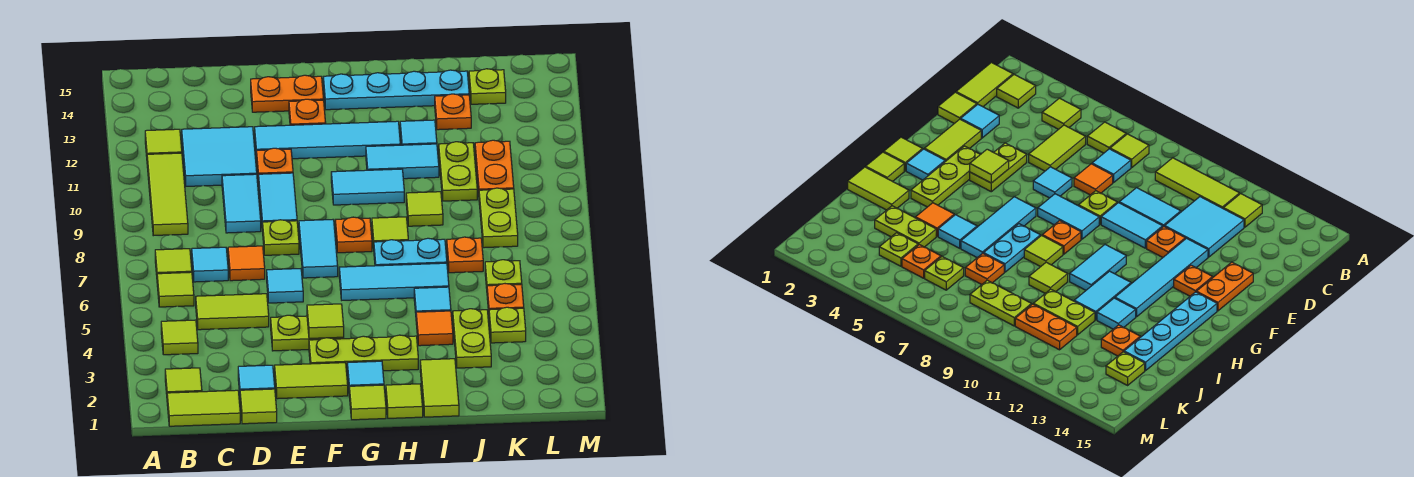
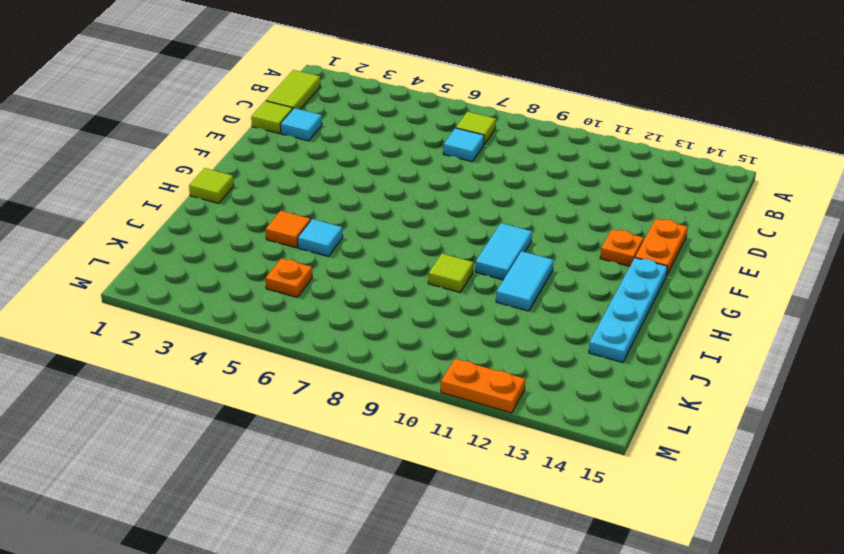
orange 1x2 plate [441,359,525,413] -> orange 1x2 plate moved to [475,140,514,193]
none -> lime 1x1 tile [165,368,202,394]
none -> lime 1x1 tile [161,320,198,355]
none -> lime 1x1 tile [157,272,194,307]
none -> lime 1x3 tile [147,153,188,236]

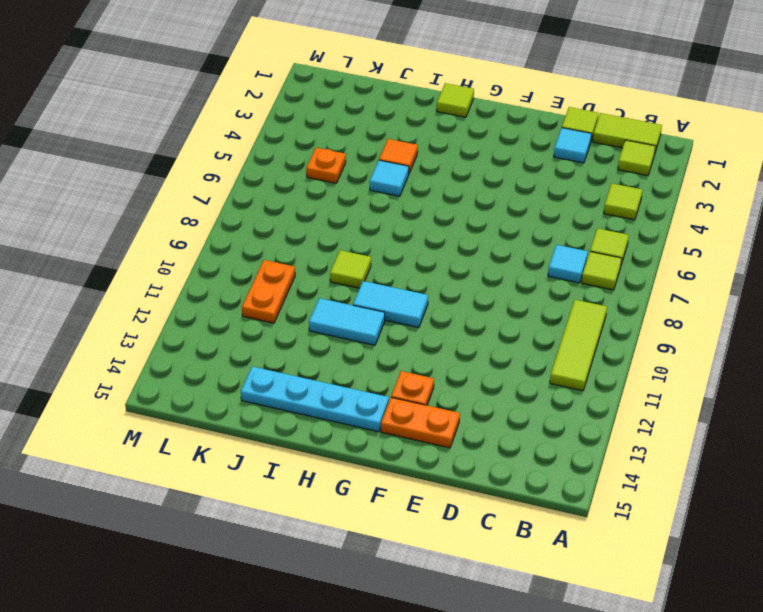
none -> lime 1x1 tile [145,129,182,156]
none -> lime 1x2 tile [196,294,269,330]
none -> cyan 2x2 tile [182,127,257,186]
none -> orange 1x1 tile [228,246,265,281]

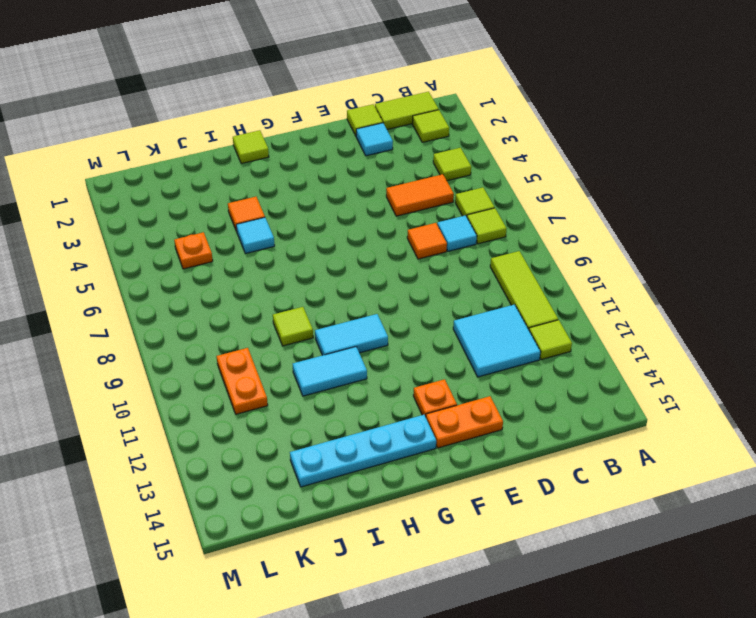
orange 1x2 tile [386,174,454,216] -> lime 1x2 tile [196,294,269,330]
none -> cyan 1x2 tile [222,174,261,233]
none -> lime 1x2 tile [275,363,348,399]
none -> lime 1x2 plate [271,315,344,351]
none -> cyan 1x1 tile [267,269,303,303]

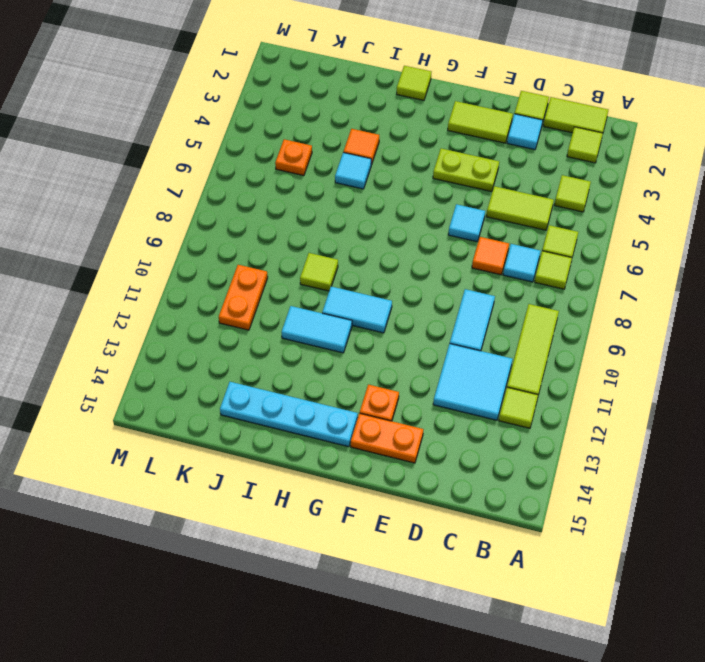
none -> lime 1x1 plate [263,220,299,255]
none -> cyan 1x2 tile [259,173,297,231]
none -> orange 1x1 plate [257,148,293,184]
none -> cyan 1x4 tile [255,121,400,160]

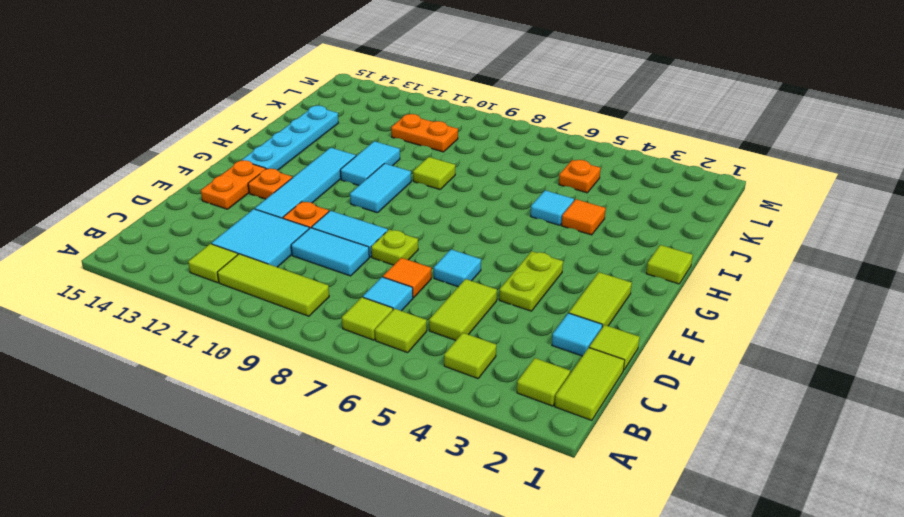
none -> lime 1x3 plate [309,335,418,372]
none -> cyan 1x2 tile [299,220,338,278]
none -> lime 1x1 tile [349,385,386,420]
none -> cyan 1x1 tile [347,361,384,386]

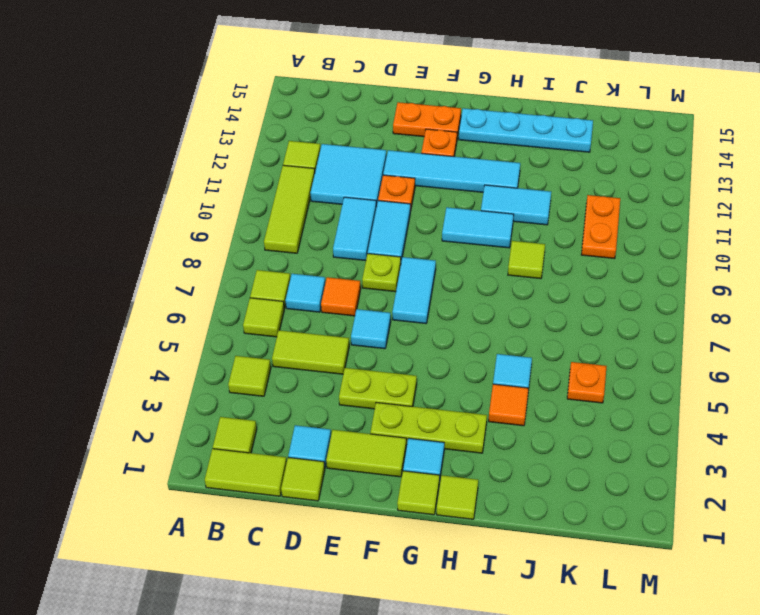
none -> cyan 1x3 tile [339,263,449,300]
none -> orange 1x1 plate [335,217,372,253]
none -> cyan 1x2 plate [374,238,447,266]
none -> lime 1x1 tile [372,217,408,248]

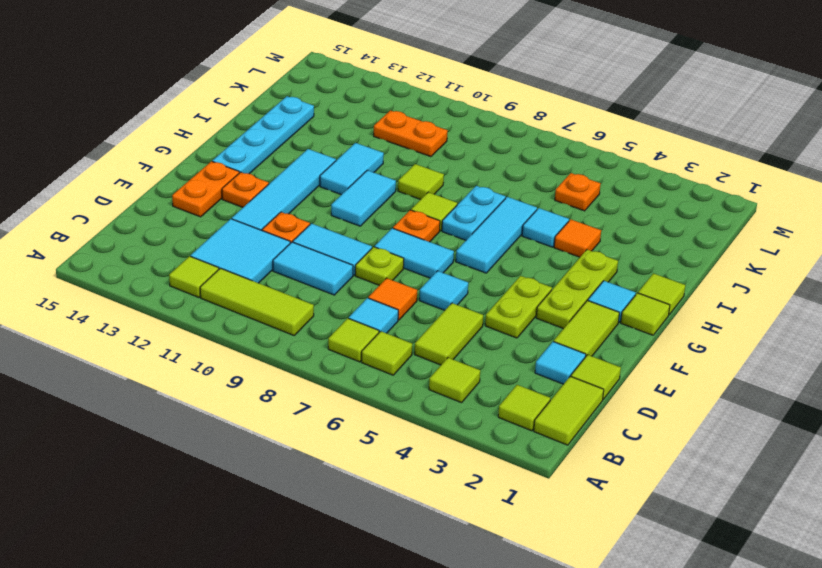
none -> lime 1x2 tile [420,359,459,417]
none -> cyan 1x1 tile [400,120,437,145]
none -> lime 1x2 plate [453,309,491,368]
none -> orange 1x1 plate [447,237,483,273]

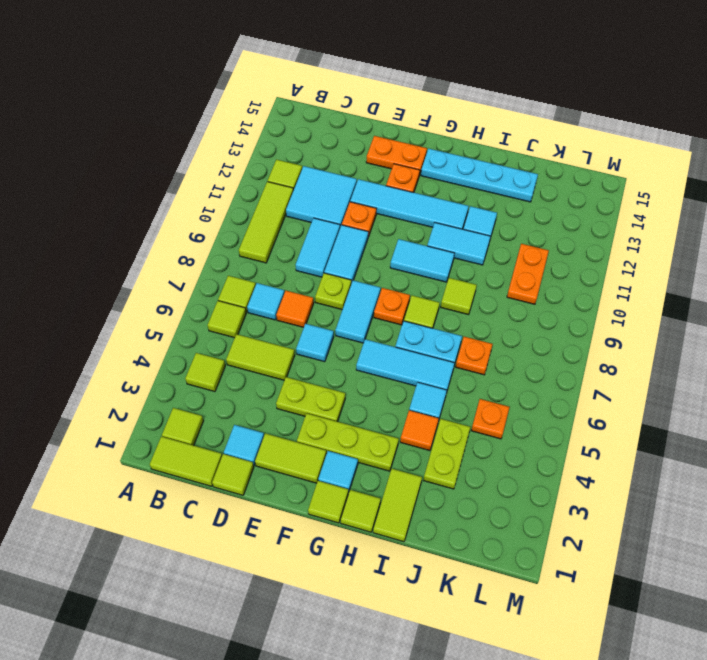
none -> lime 1x2 plate [439,142,477,201]
none -> orange 1x1 plate [435,94,471,130]
none -> lime 1x1 plate [489,307,526,343]
none -> lime 1x1 plate [485,260,522,288]

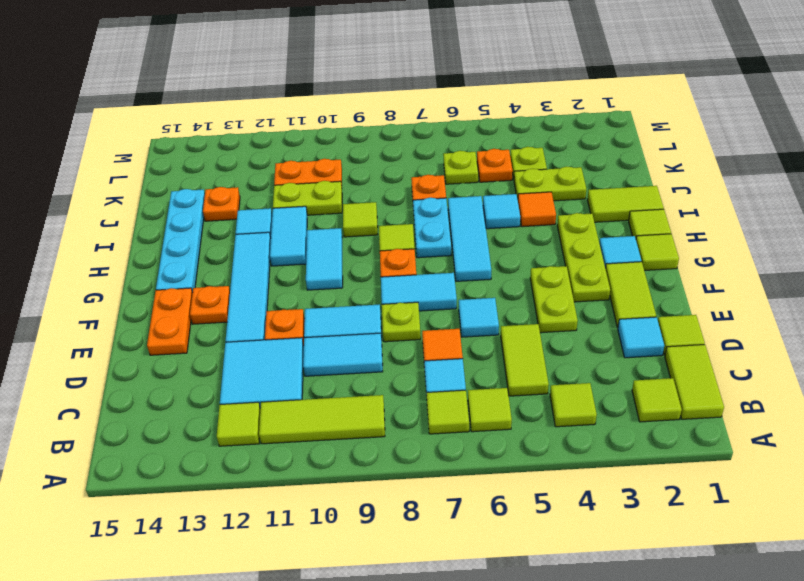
none -> lime 1x2 plate [479,188,518,248]
none -> lime 1x1 plate [469,69,506,104]
none -> lime 1x1 tile [307,304,344,339]

